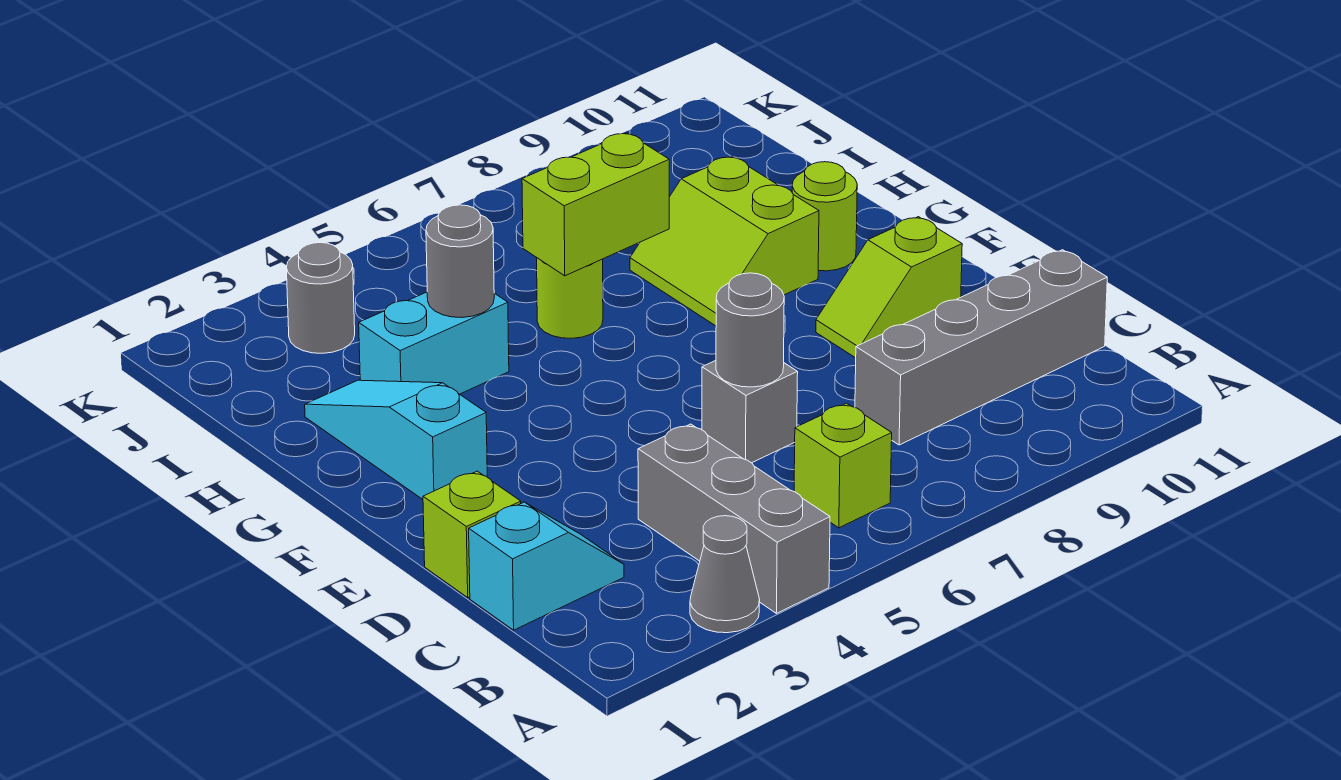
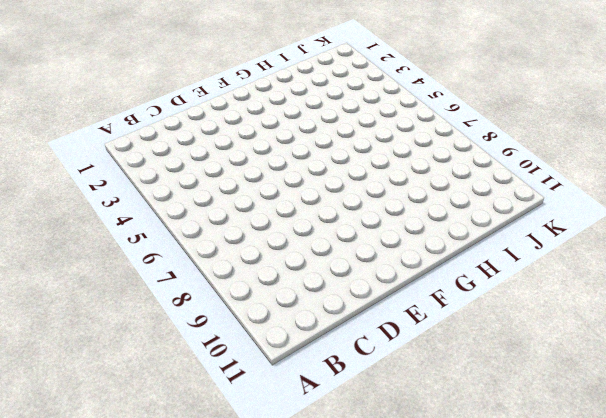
none -> grey 1x1 cone [690,516,760,633]
none -> grey 1x3 brick [638,424,830,613]
none -> lime 1x1 brick [794,403,892,528]

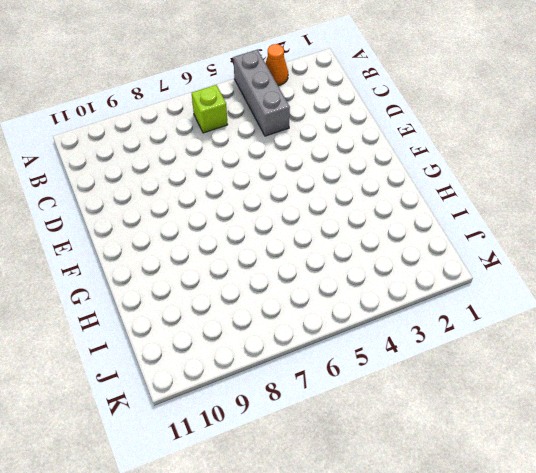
orange 1x1 cone [265,44,288,86] -> grey 1x1 cone [690,516,760,633]
none -> cyan 1x2 slope [469,502,624,630]
none -> grey 1x4 brick [855,250,1107,445]
none -> lime 1x1 brick [423,471,521,597]

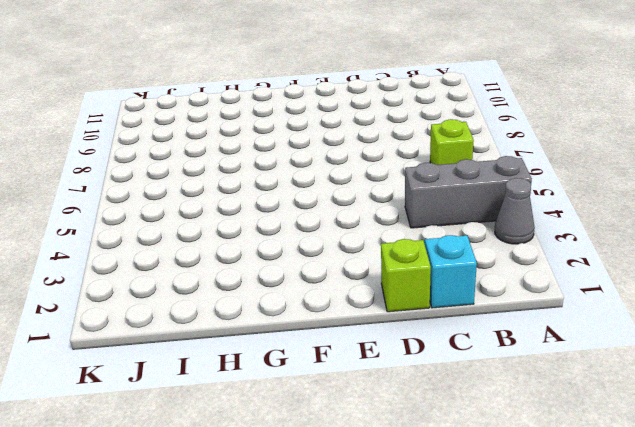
none -> grey 1x4 brick [855,250,1107,445]
none -> grey 1x1 brick [702,361,798,463]
none -> lime 1x2 slope [816,217,962,358]

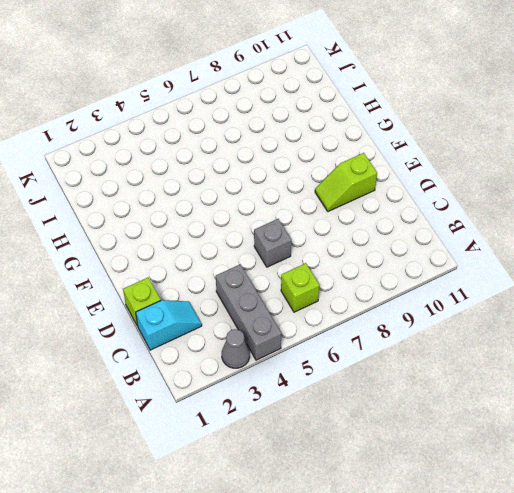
none -> grey 1x4 brick [855,250,1107,445]
none -> cyan 1x3 slope [305,380,487,499]
none -> lime 2x2 slope [630,156,819,326]

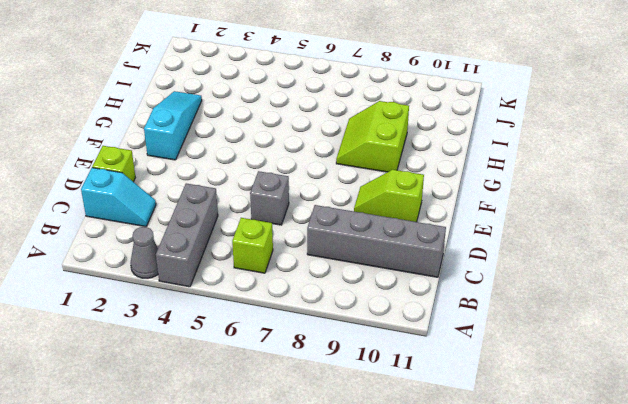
none -> lime 1x1 round brick [792,162,857,271]
none -> cyan 1x2 brick [359,292,509,394]
none -> lime 1x1 round brick [537,258,603,338]

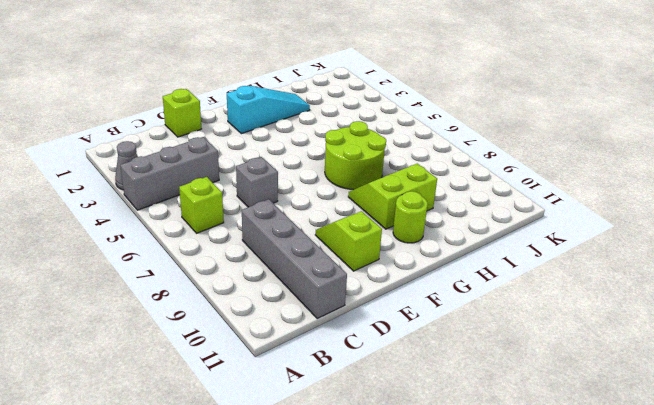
lime 2x2 round brick [325,121,386,190] -> lime 1x1 round brick [537,258,603,338]
none -> cyan 1x2 slope [469,502,624,630]
none -> cyan 1x2 brick [359,292,509,394]
none -> grey 1x1 round brick [286,243,355,353]

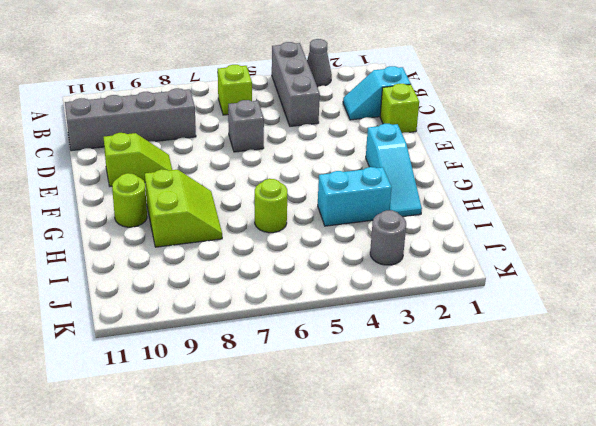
none -> grey 1x1 round brick [716,273,784,387]
none -> grey 1x1 round brick [426,205,494,318]
none -> lime 1x2 brick [522,133,669,276]

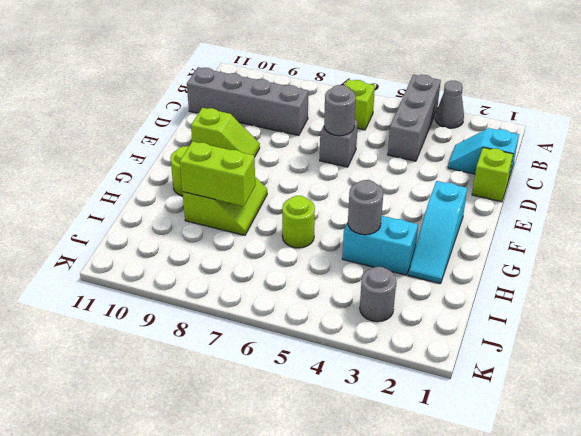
lime 1x2 brick [180,141,255,206] -> lime 1x2 brick moved to [522,133,669,276]

